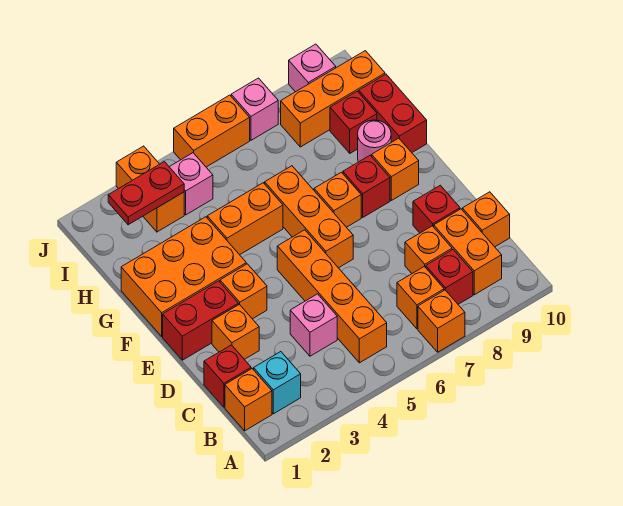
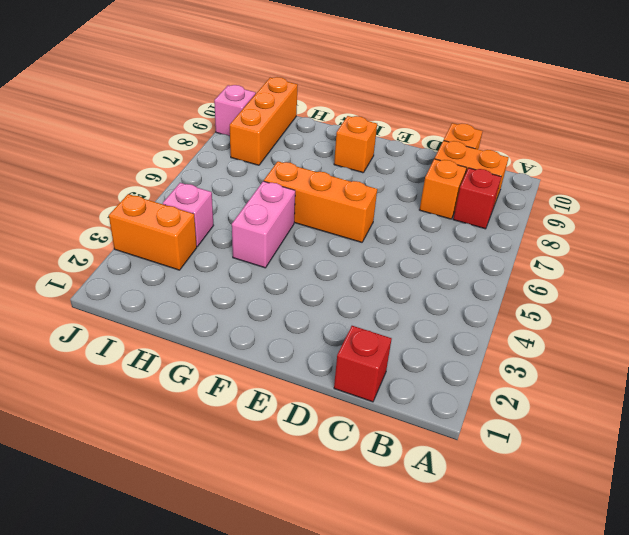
pink 1x2 brick [232,181,295,268] -> orange 1x2 brick [207,183,283,255]
none -> orange 1x1 brick [418,290,465,352]
none -> orange 1x1 brick [225,369,272,431]
none -> cyan 1x1 brick [254,352,301,414]
none -> orange 1x4 brick [277,230,387,363]

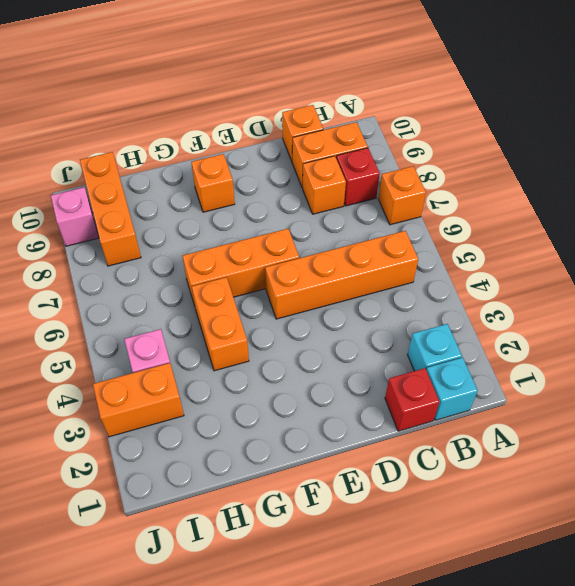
cyan 1x1 brick [426,357,478,420] -> orange 1x1 brick [225,369,272,431]
none -> orange 1x1 brick [397,266,444,329]
none -> pink 1x1 brick [290,294,337,356]
none -> orange 1x1 brick [212,304,259,359]
none -> red 1x1 brick [413,185,460,233]

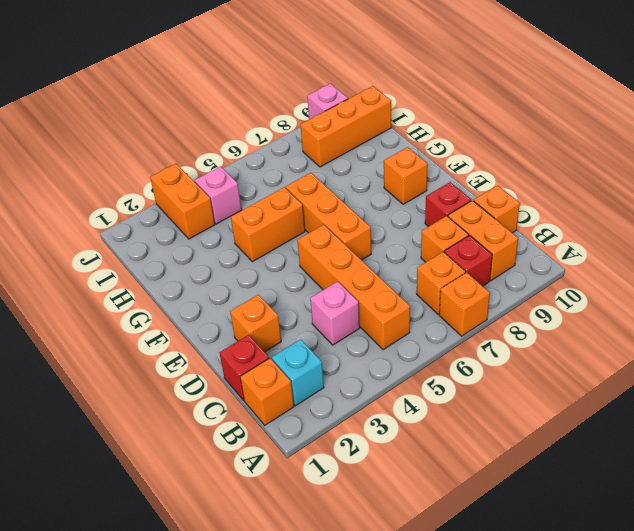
none -> red 1x2 brick [163,281,238,360]
none -> orange 1x1 brick [220,264,267,319]
none -> orange 2x3 brick [121,217,246,336]
none -> orange 1x1 brick [314,172,361,227]

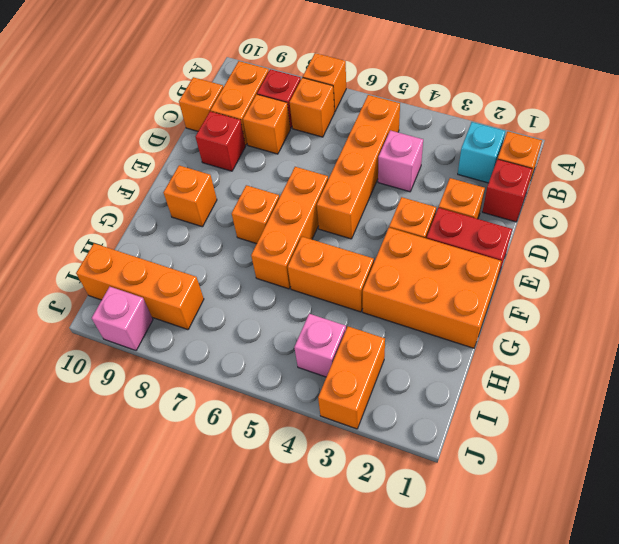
none -> red 1x1 brick [343,155,390,217]
none -> pink 1x1 round brick [358,120,391,162]
none -> red 1x2 brick [359,74,427,152]
none -> red 1x1 brick [330,91,377,153]

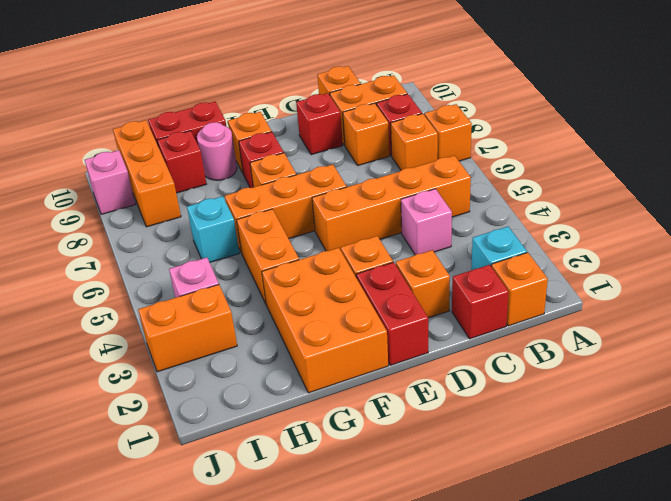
cyan 1x1 brick [187,196,239,262] -> none
none -> orange 1x2 brick [174,95,250,167]
none -> pink 1x1 brick [231,78,278,140]
none -> red 1x2 plate [108,162,184,225]

